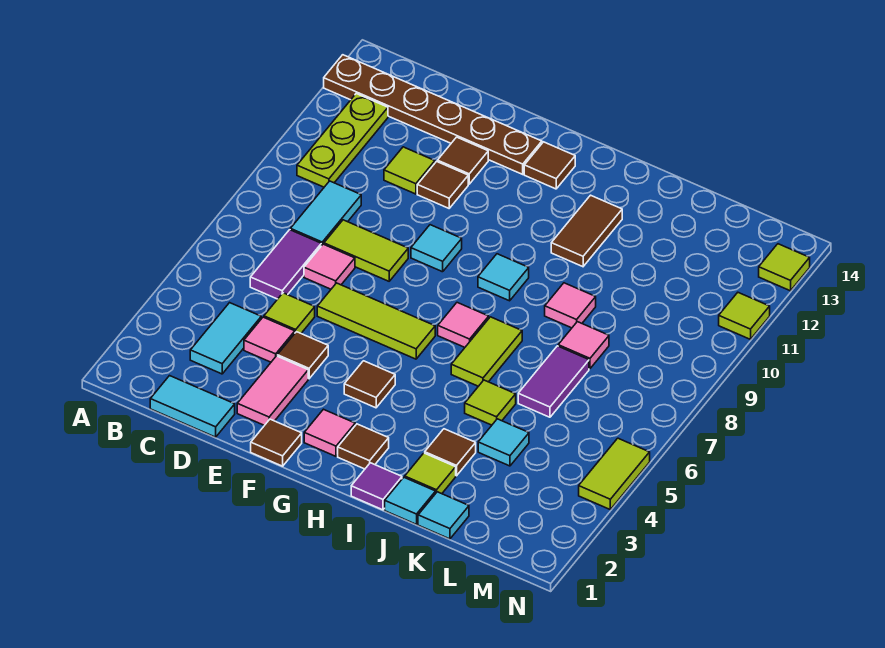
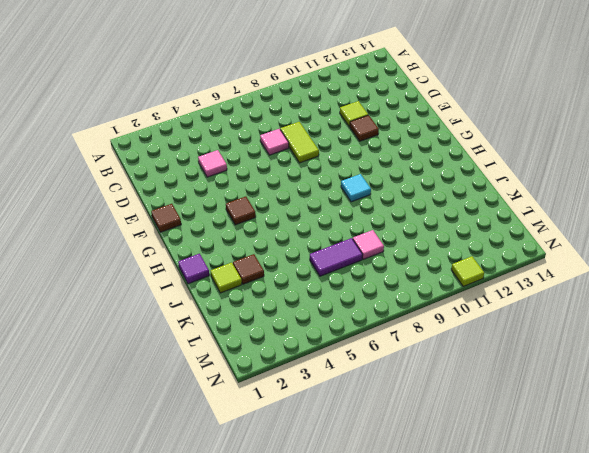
none -> brown 1x6 plate [324,55,542,174]
none -> lime 1x3 plate [297,94,388,187]
none -> cyan 1x2 tile [150,376,235,437]
none -> cyan 1x2 tile [190,303,261,374]

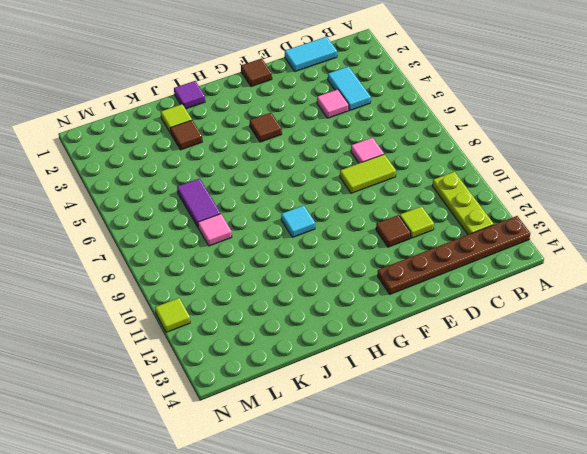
none -> purple 1x2 tile [250,230,321,299]
none -> cyan 1x2 tile [290,181,361,246]
none -> lime 1x1 tile [264,293,315,333]
none -> pink 1x2 tile [237,356,308,425]

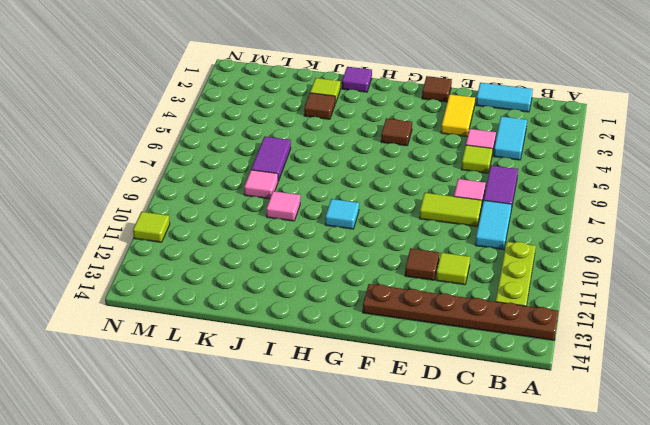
yellow 1x2 tile [441,94,475,137] -> pink 1x2 tile [237,356,308,425]
none -> brown 1x1 tile [277,332,328,379]
none -> lime 1x3 tile [317,283,435,359]
none -> brown 1x1 tile [437,137,488,184]
none -> cyan 1x1 tile [411,225,462,272]

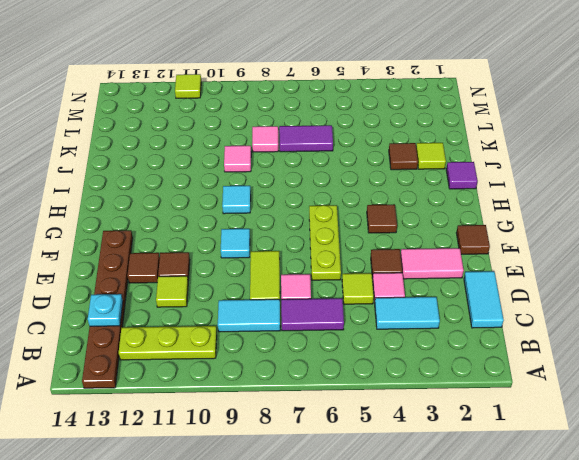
cyan 1x1 plate [88,294,123,326] -> none
lime 1x3 plate [309,205,341,280] -> lime 1x3 tile [317,283,435,359]
none -> pink 1x1 tile [304,409,355,456]
none -> brown 1x1 tile [524,142,575,189]
none -> brown 1x1 tile [338,424,389,469]
none -> pink 1x1 tile [438,303,489,347]

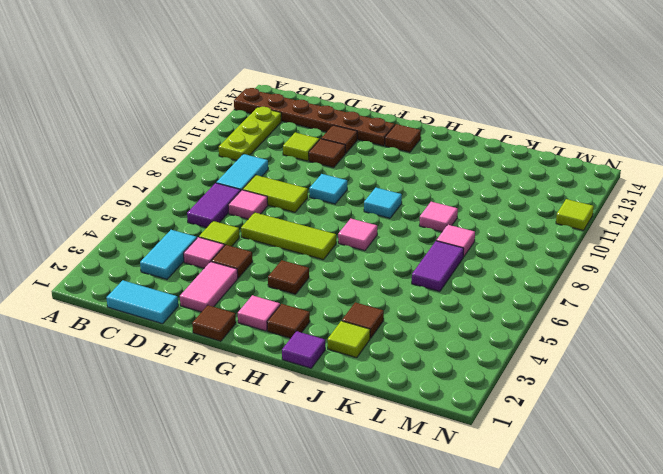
none -> lime 1x2 tile [451,317,522,386]
none -> brown 1x2 tile [551,195,622,267]
none -> cyan 1x1 tile [385,477,436,524]
none -> lime 1x1 tile [465,380,516,425]

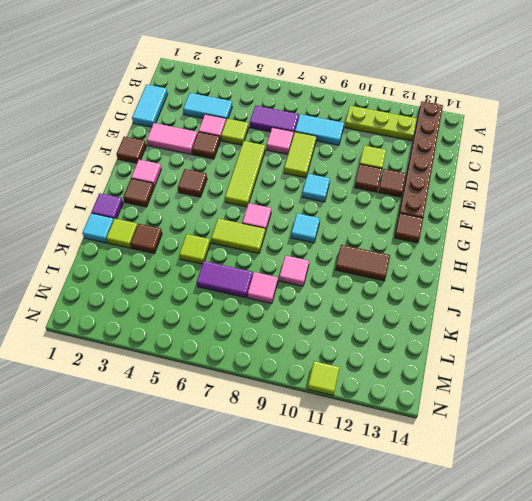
none -> cyan 1x1 tile [418,492,469,539]
none -> cyan 1x1 tile [478,419,529,466]
none -> lime 1x2 tile [579,438,650,509]
none -> lime 1x1 tile [759,244,810,291]

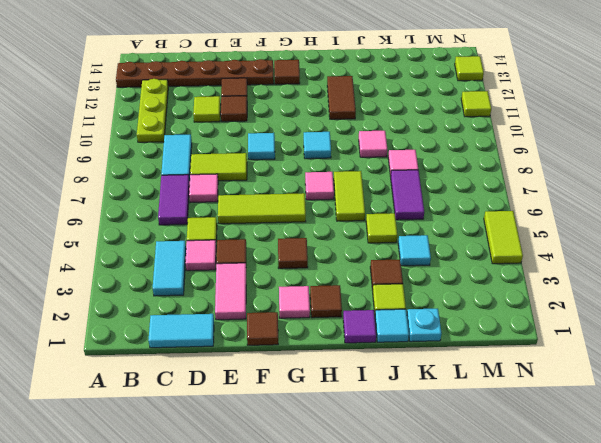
cyan 1x1 plate [407,309,442,342] -> cyan 1x1 tile [418,492,469,539]

